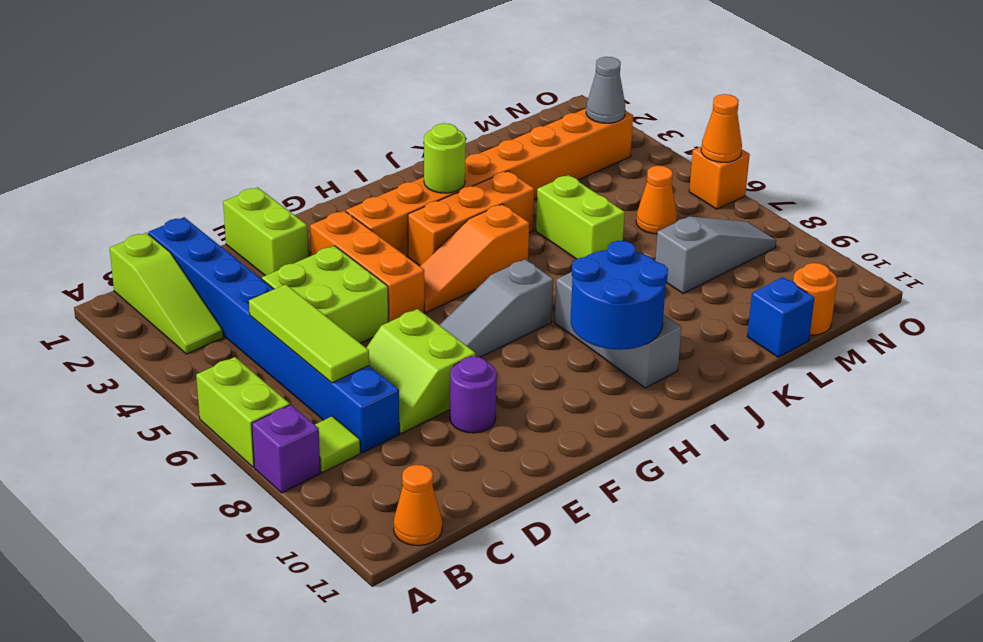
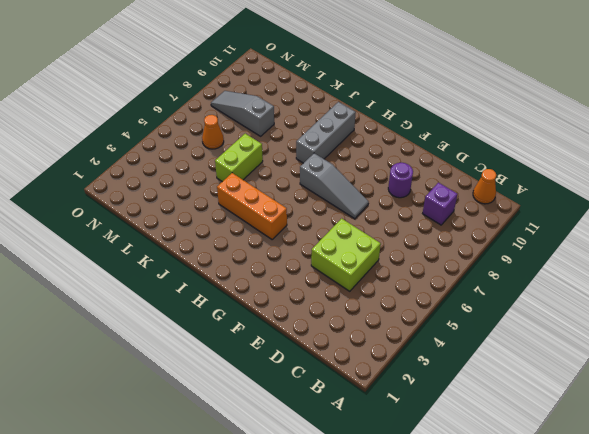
purple 1x1 brick [423,183,457,225] -> purple 1x1 brick moved to [252,405,320,493]
none -> lime 1x2 brick [196,357,290,467]
none -> lime 1x3 slope [110,233,223,354]
none -> lime 1x1 tile [315,416,360,473]

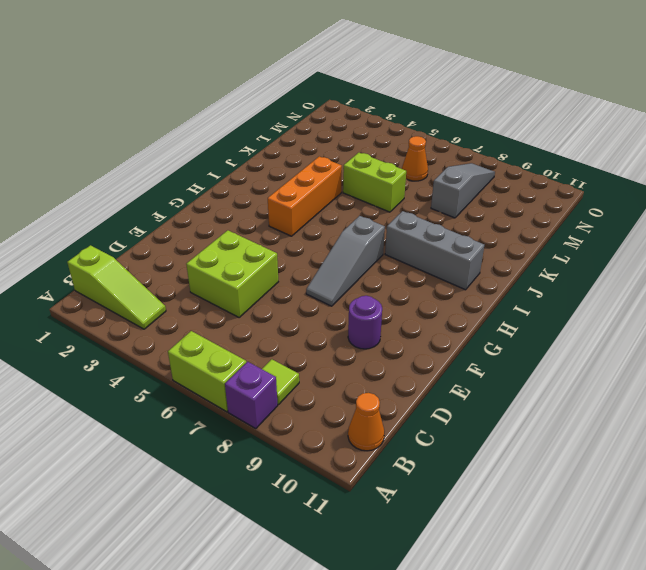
none -> blue 1x8 brick [148,217,399,453]
none -> lime 2x2 slope [366,309,475,433]
none -> lime 1x2 brick [223,187,308,276]

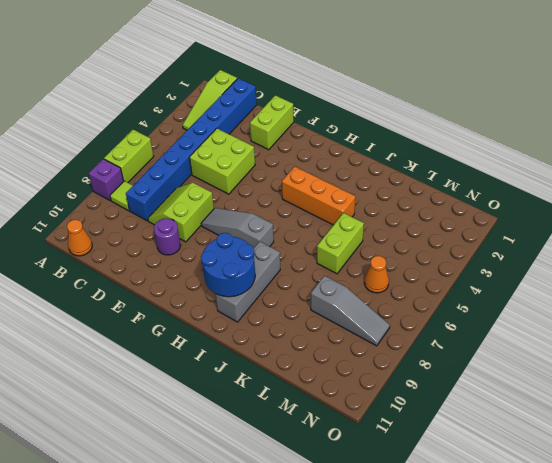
none -> orange 1x3 brick [310,211,424,322]
none -> orange 1x8 brick [346,109,633,256]
none -> orange 1x3 slope [420,204,529,312]

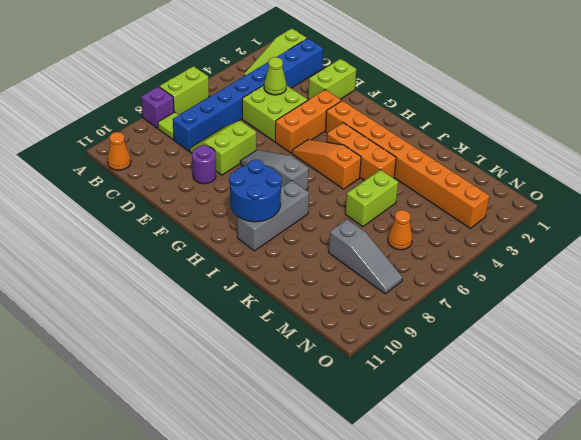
lime 1x1 cone [264,57,286,95] -> none
none -> blue 1x1 brick [747,277,814,357]
none -> orange 1x1 round brick [793,263,837,335]
none -> orange 1x1 brick [689,146,750,209]

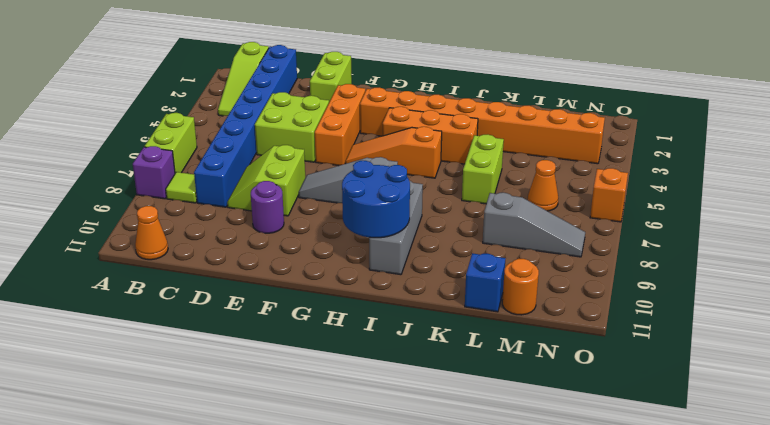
none -> lime 1x3 tile [249,284,369,383]
none -> lime 1x1 round brick [424,123,466,193]
none -> grey 1x1 cone [586,57,625,123]

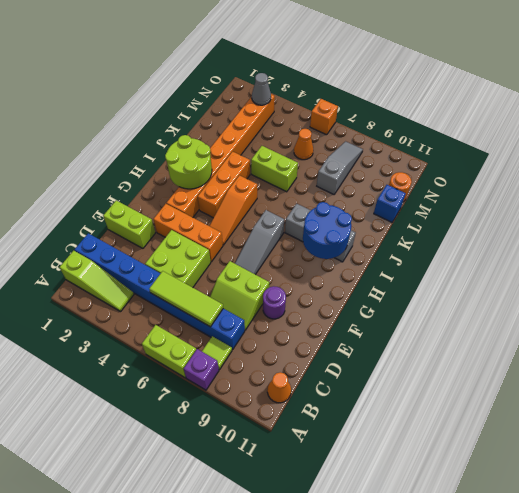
lime 2x2 round brick [165,135,212,189] -> lime 1x1 round brick [424,123,466,193]
none -> orange 1x1 cone [701,94,742,162]

